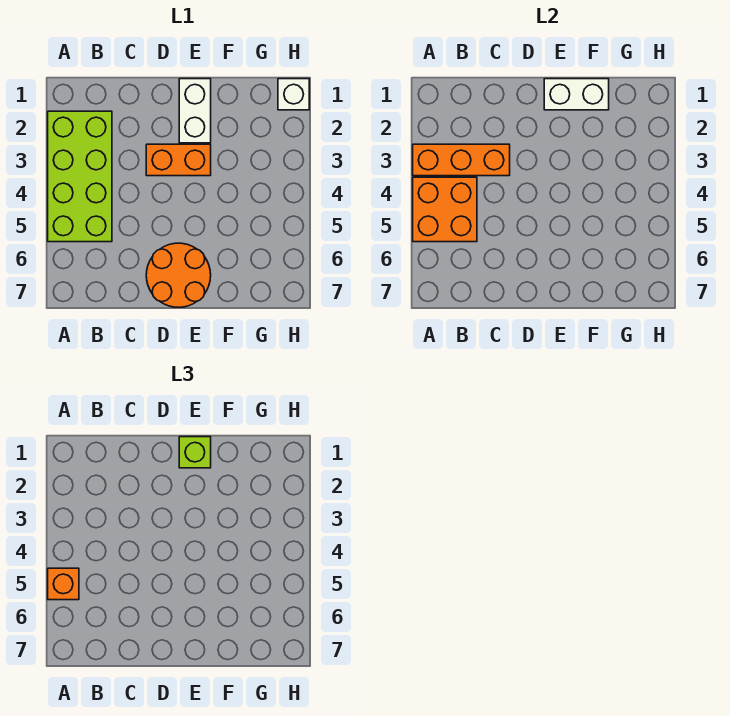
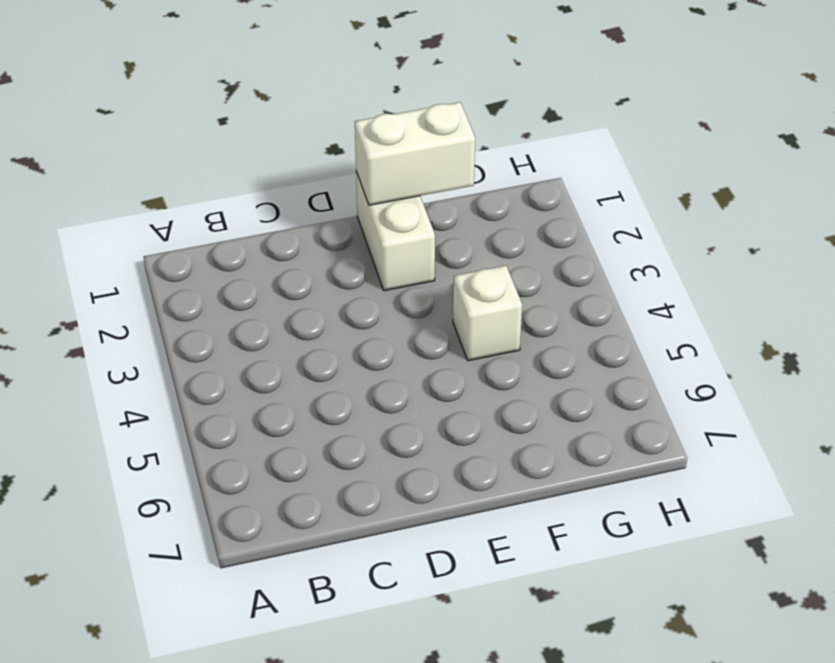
white 1x1 brick [453,266,522,361] -> white 1x1 brick moved to [278,79,309,110]
none -> lime 2x4 brick [48,111,112,242]
none -> orange 1x2 brick [146,144,211,176]

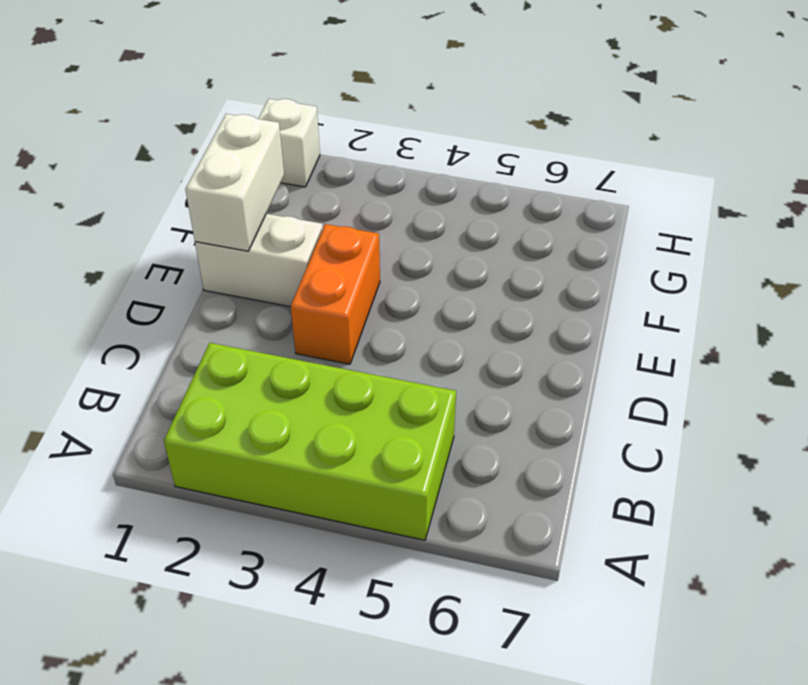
none -> orange 2x2 round brick [146,243,211,307]
none -> orange 1x3 brick [413,144,510,176]

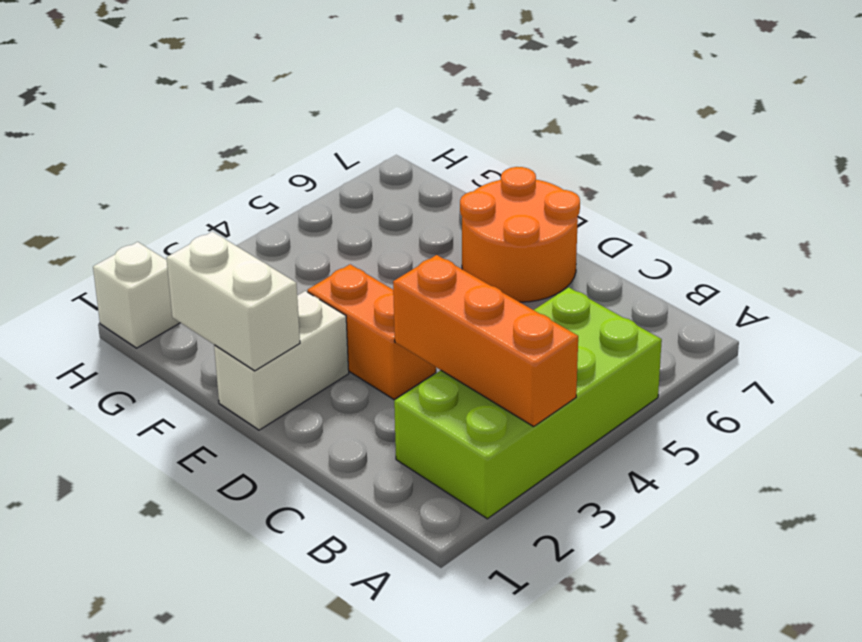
none -> orange 2x2 brick [413,177,477,242]
none -> orange 1x1 brick [48,568,79,600]

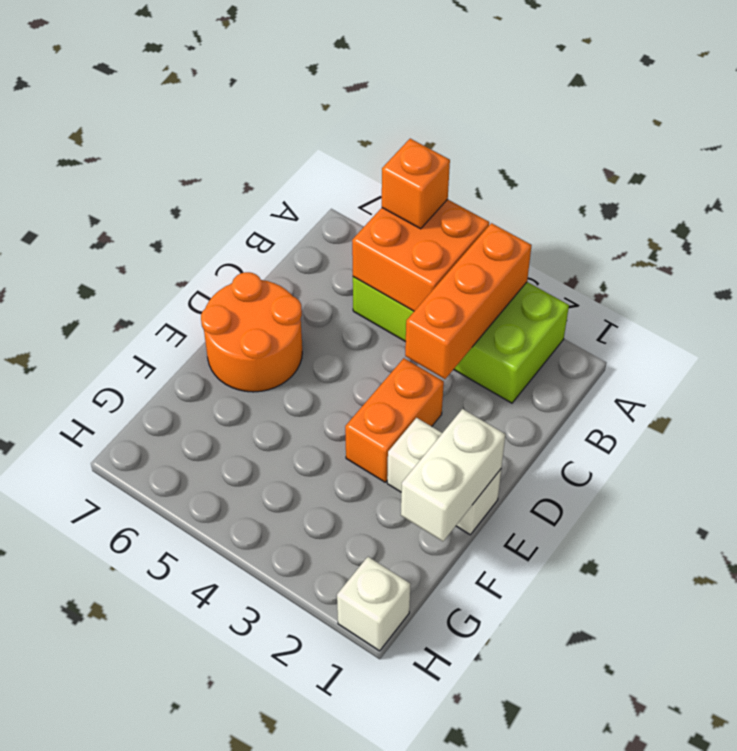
none -> lime 1x1 brick [179,437,211,468]

